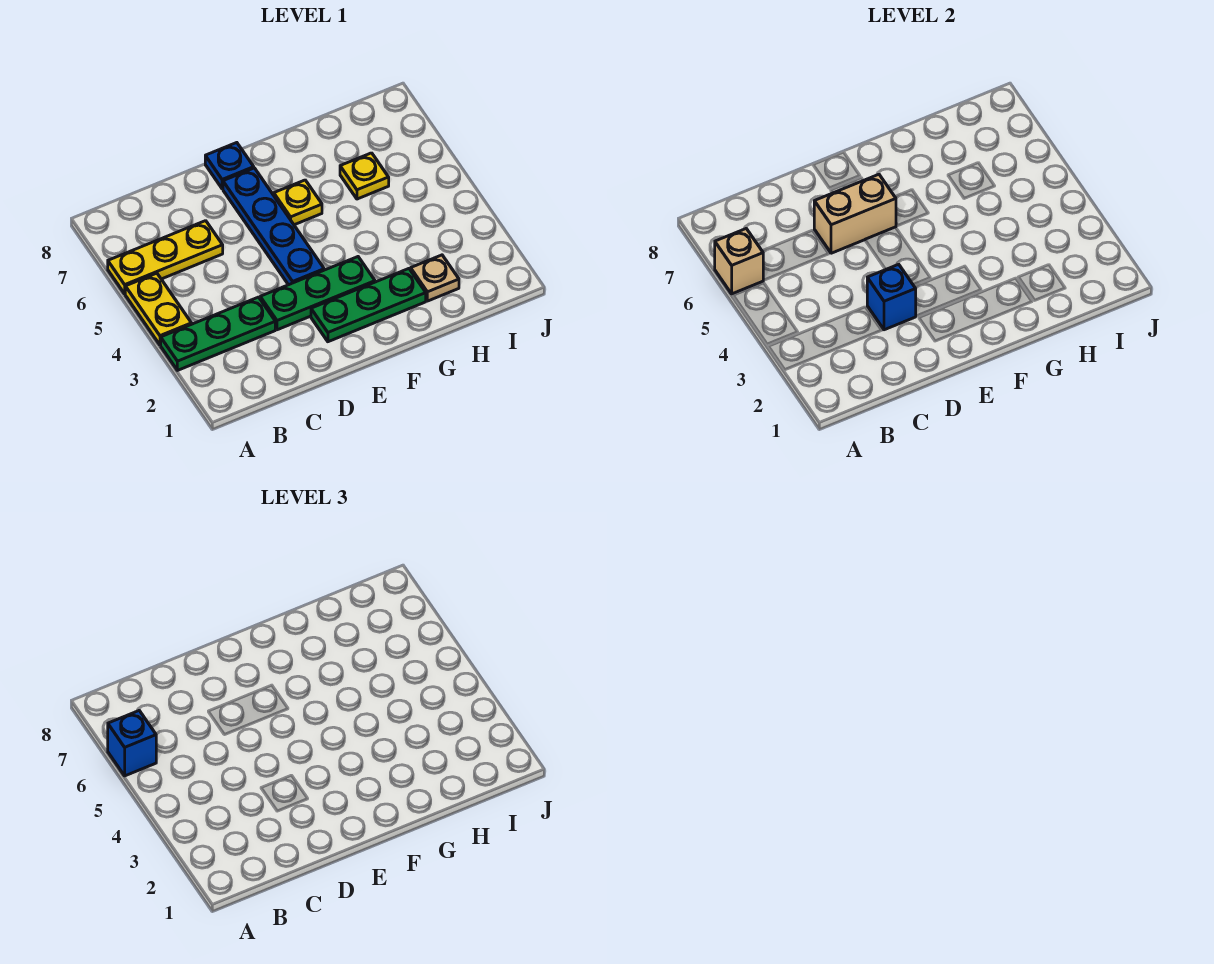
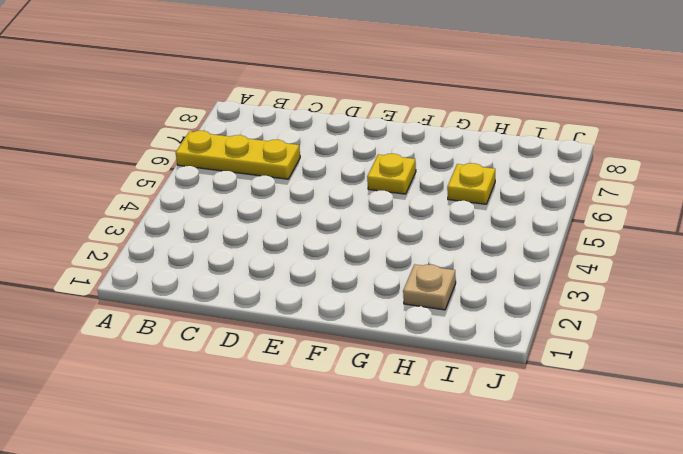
none -> green 1x3 plate [161,297,275,370]
none -> yellow 1x2 plate [125,273,191,345]
none -> green 1x3 plate [260,257,375,330]

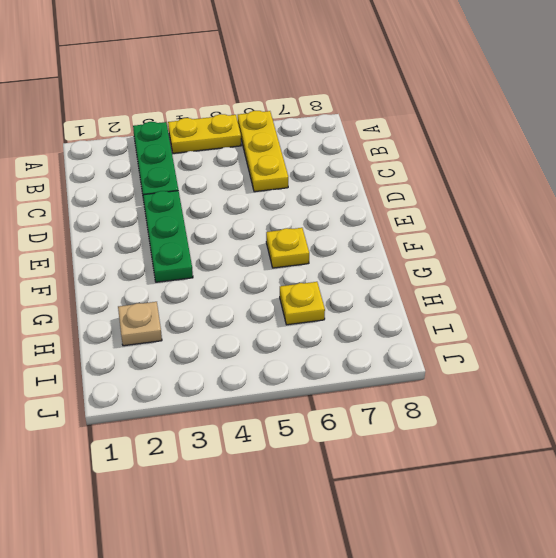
none -> green 1x3 plate [311,269,426,342]
none -> blue 1x4 plate [223,168,324,285]
none -> blue 1x1 plate [205,143,254,189]

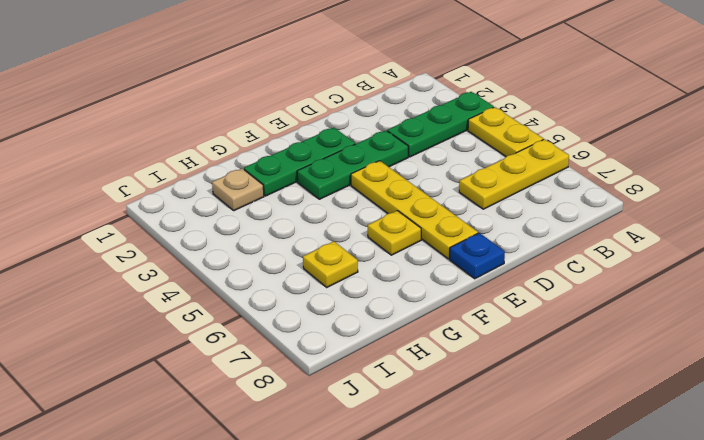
yellow 1x4 plate [351,161,478,259] -> blue 1x4 plate [223,168,324,285]
none -> tan 1x1 brick [715,229,763,294]
none -> blue 1x1 brick [867,264,916,330]
none -> tan 1x2 brick [814,174,896,253]

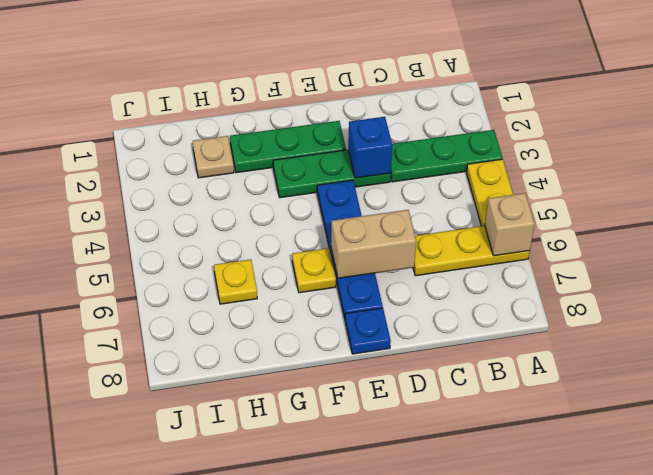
none -> blue 1x1 brick [108,711,156,776]

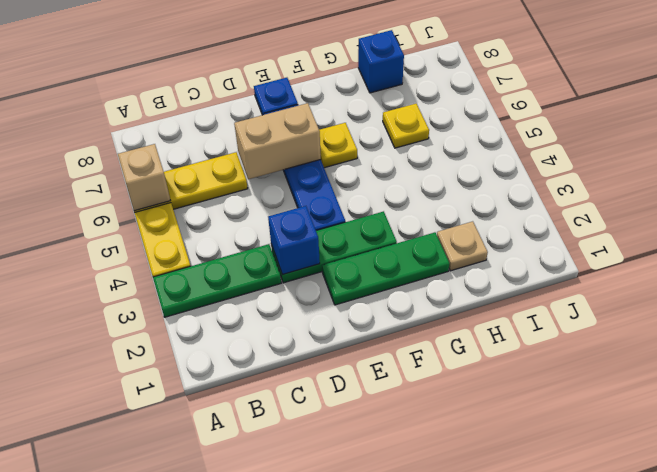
blue 1x1 brick [358,30,404,93] -> blue 1x1 brick moved to [108,711,156,776]

